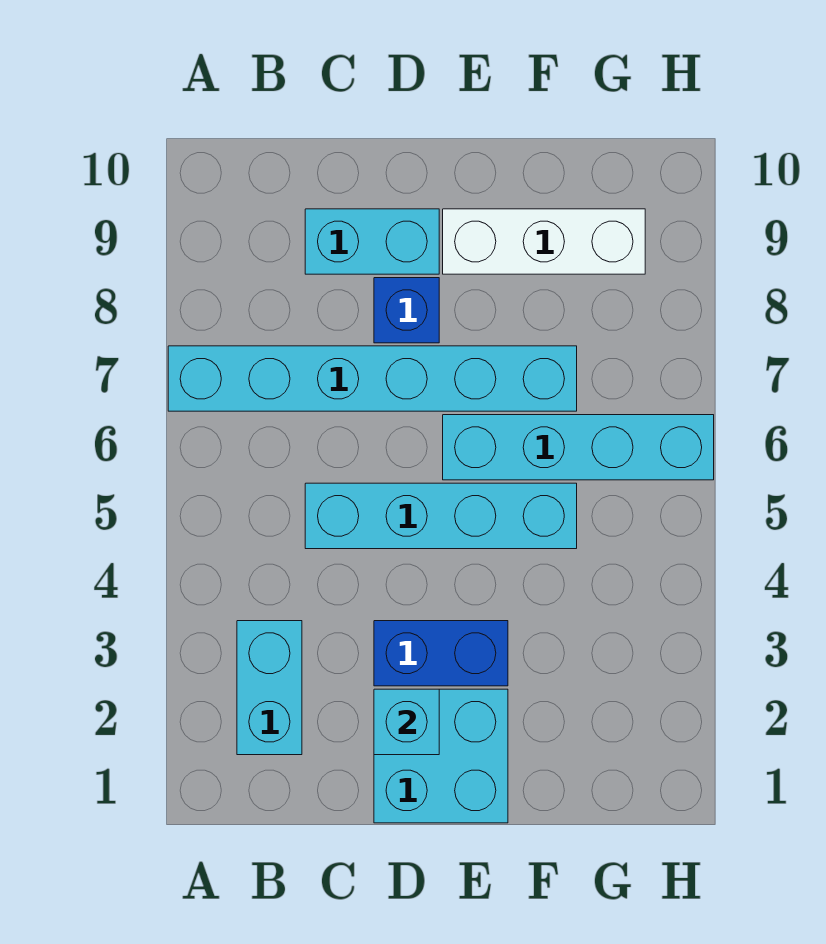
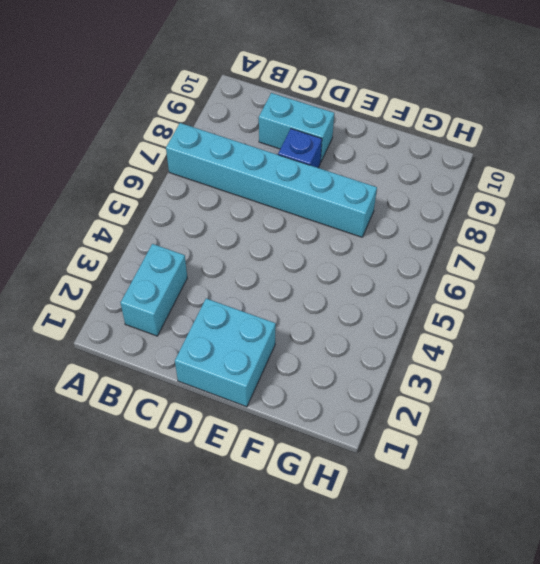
none -> cyan 1x4 brick [305,483,577,549]
none -> blue 1x2 brick [374,621,508,686]

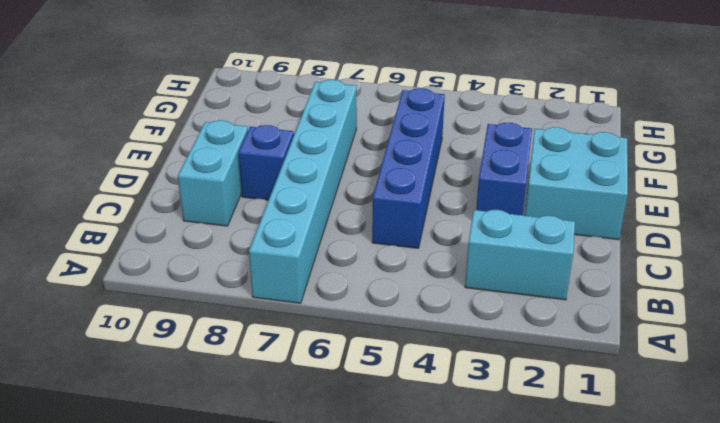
blue 1x4 brick [372,88,445,248] -> cyan 1x4 brick [305,483,577,549]
none -> cyan 1x4 brick [443,415,714,480]
none -> white 1x3 brick [443,209,645,274]

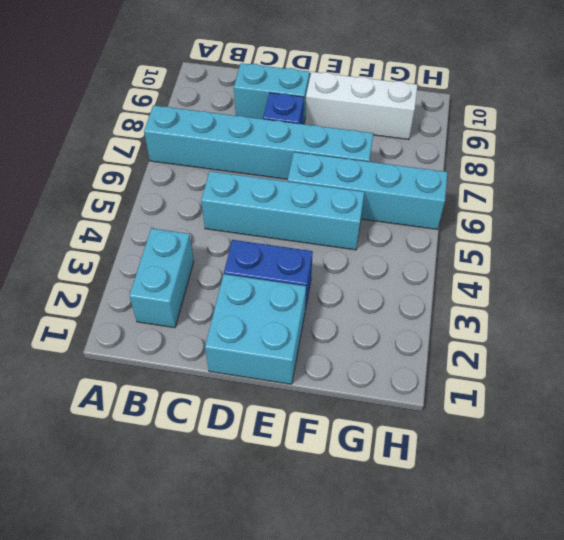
none -> cyan 1x1 brick [374,689,439,755]

